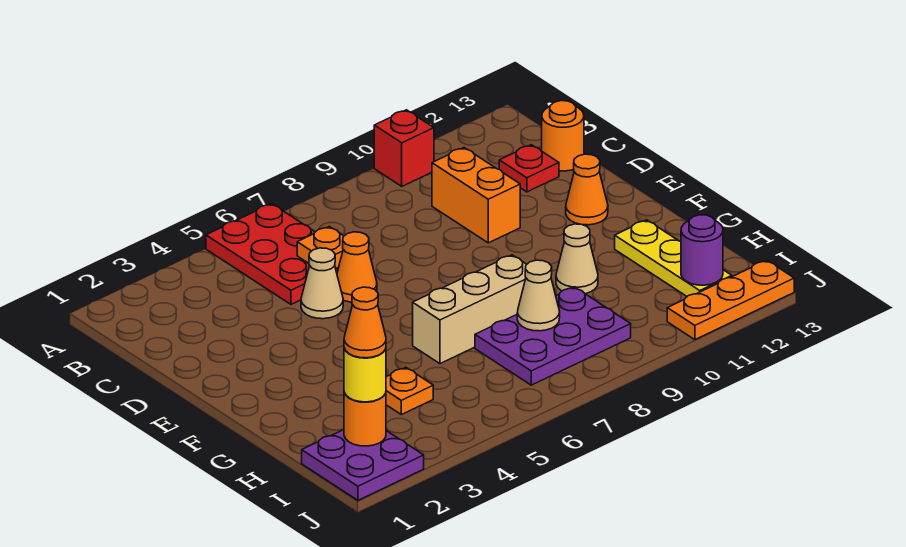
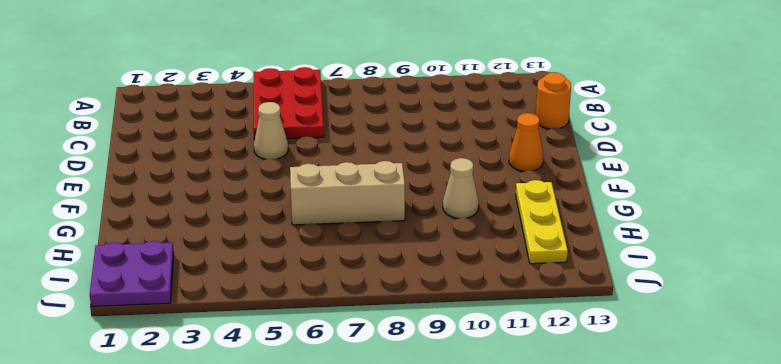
none -> red 1x1 brick [374,110,434,186]
none -> orange 1x2 brick [432,148,520,243]
none -> red 1x1 plate [499,145,559,192]

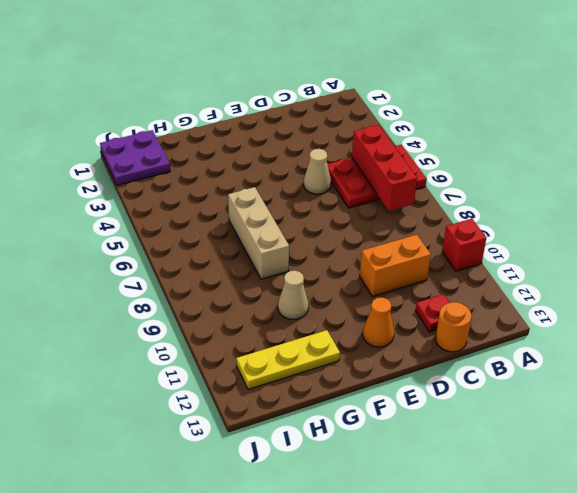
red 1x3 brick [352,125,417,211] -> none
none -> orange 1x1 cone [337,232,377,302]
none -> orange 1x1 plate [386,368,433,415]
none -> purple 2x3 plate [475,287,631,385]

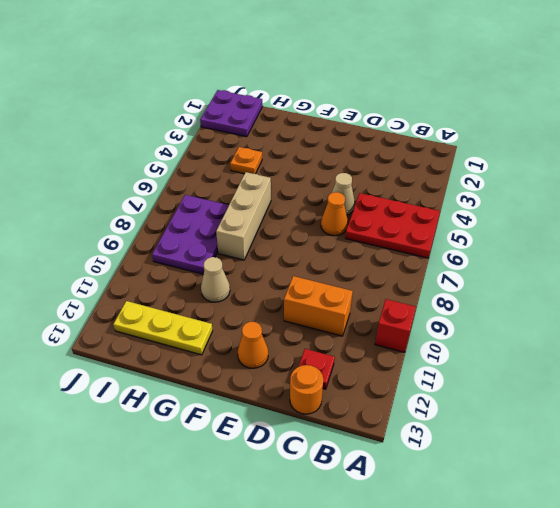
none -> orange 1x3 plate [667,260,794,340]
none -> orange 1x1 plate [297,227,344,268]
none -> tan 1x1 cone [517,260,560,331]

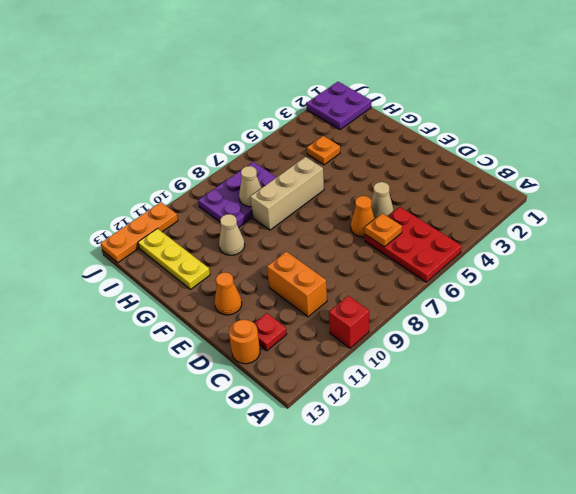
none -> orange 1x1 round brick [344,393,386,446]
none -> purple 1x1 round brick [681,215,723,285]
none -> yellow 1x1 round brick [344,348,386,402]

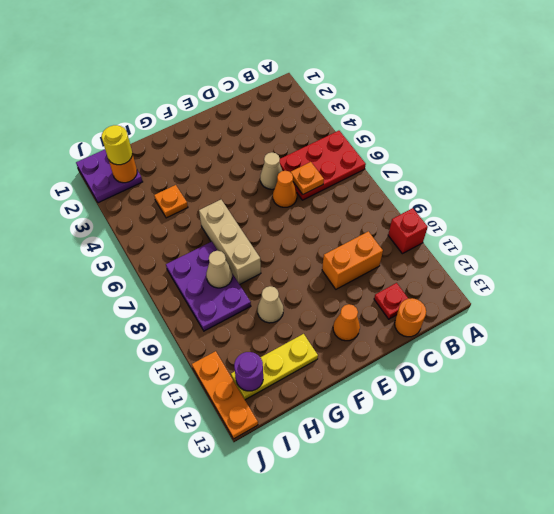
none -> orange 1x1 cone [344,287,386,358]

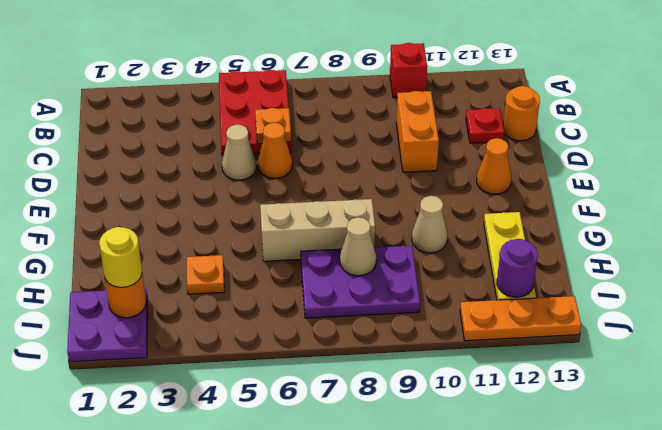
none -> orange 1x1 cone [344,287,386,358]

